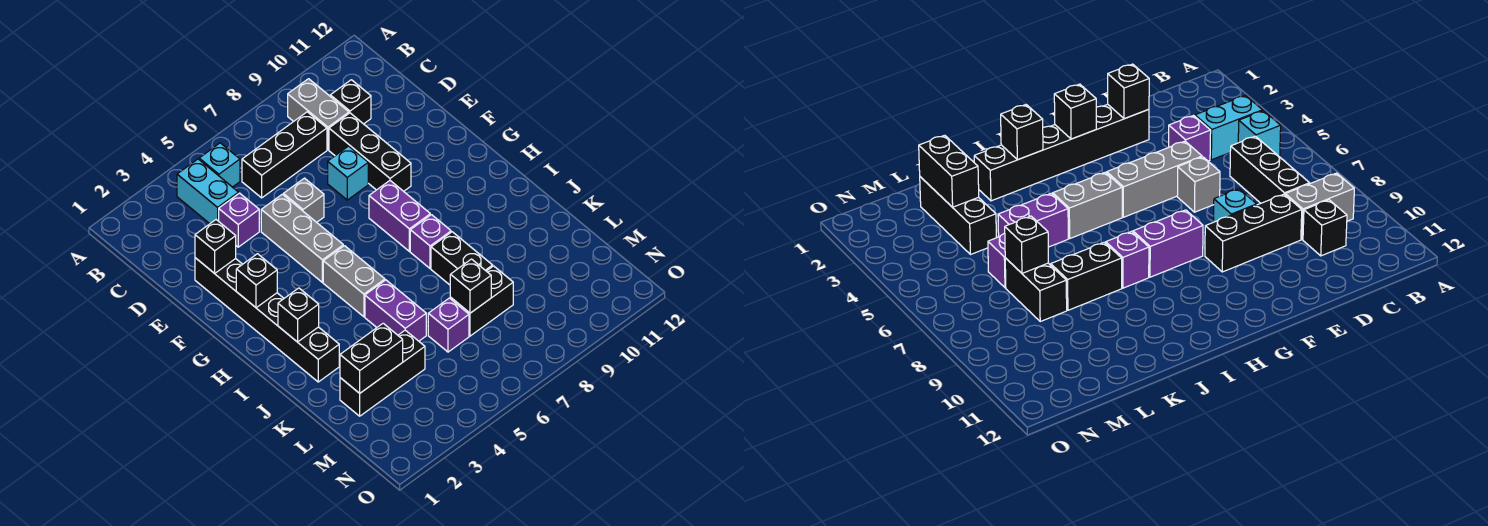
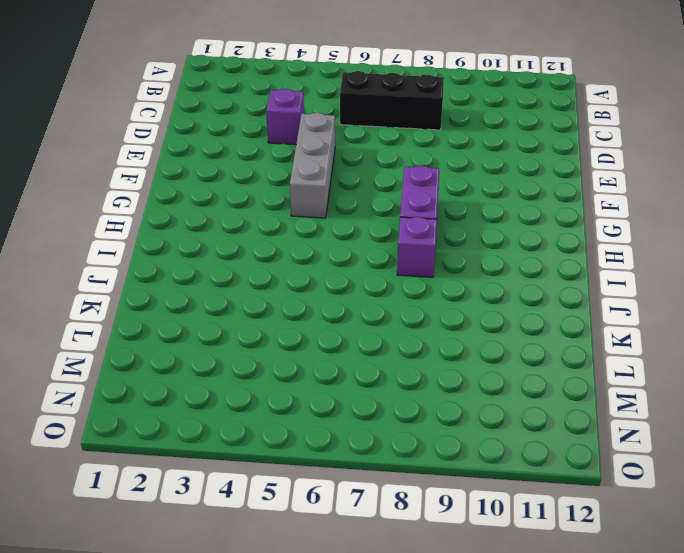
none -> cyan 1x2 brick [177,159,239,224]
none -> cyan 1x1 brick [199,143,240,187]
none -> grey 1x2 brick [288,79,349,150]

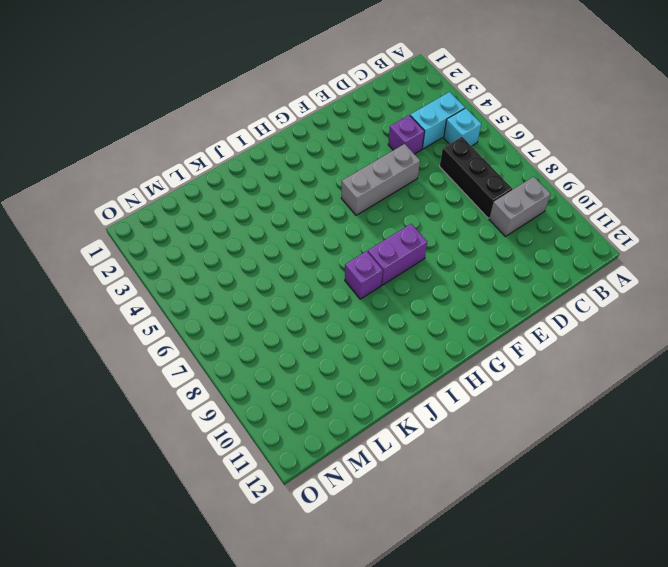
none -> black 1x1 brick [330,80,371,124]
none -> black 1x3 brick [329,113,411,191]
none -> black 1x6 brick [195,258,339,382]

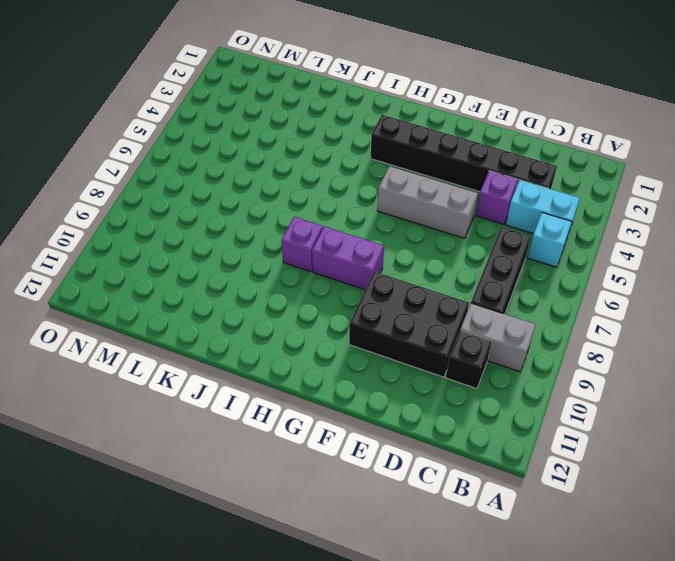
black 1x6 brick [371,115,557,192] -> black 1x6 brick moved to [195,258,339,382]
black 2x3 brick [349,272,469,377] -> black 1x3 brick [329,113,411,191]
none -> grey 1x1 brick [283,178,324,222]
none -> cyan 1x1 brick [328,146,368,200]
none -> grey 1x2 brick [323,246,385,317]

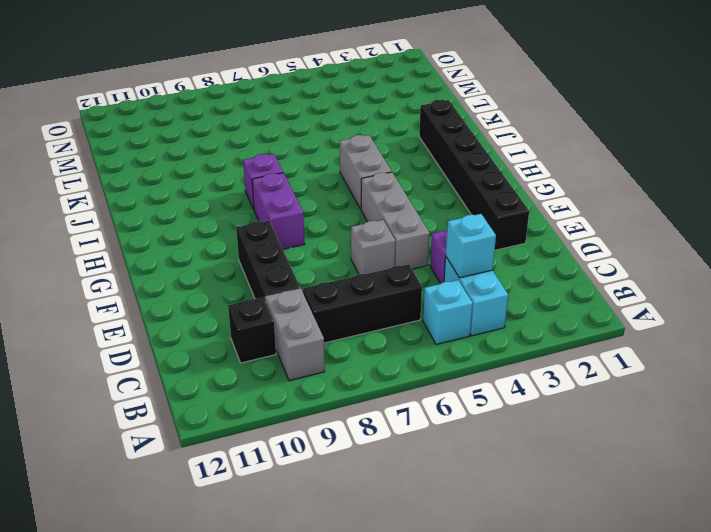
cyan 1x1 brick [446,214,496,278] -> cyan 1x1 brick moved to [328,146,368,200]
none -> purple 1x2 brick [365,280,426,341]
none -> black 1x2 brick [431,232,493,285]
none -> black 1x3 brick [340,330,425,416]

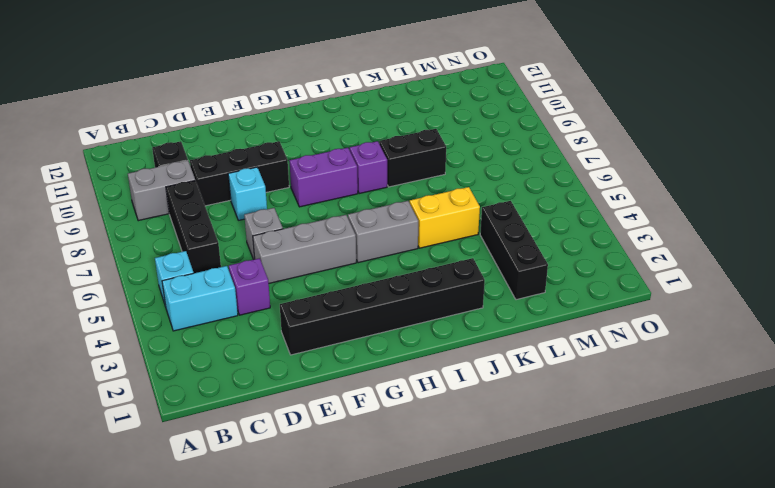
yellow 1x2 brick [410,187,480,248] -> purple 1x2 brick [365,280,426,341]
none -> purple 1x1 brick [428,298,469,352]
none -> black 1x2 brick [450,266,513,336]
none -> black 1x1 brick [195,220,236,273]

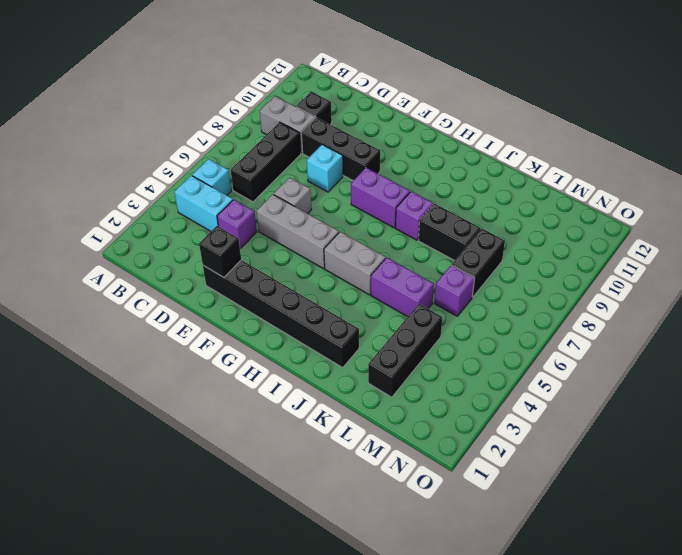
none -> black 1x1 brick [236,254,277,308]
none -> black 1x1 brick [278,288,319,342]
none -> black 1x2 brick [340,323,403,393]

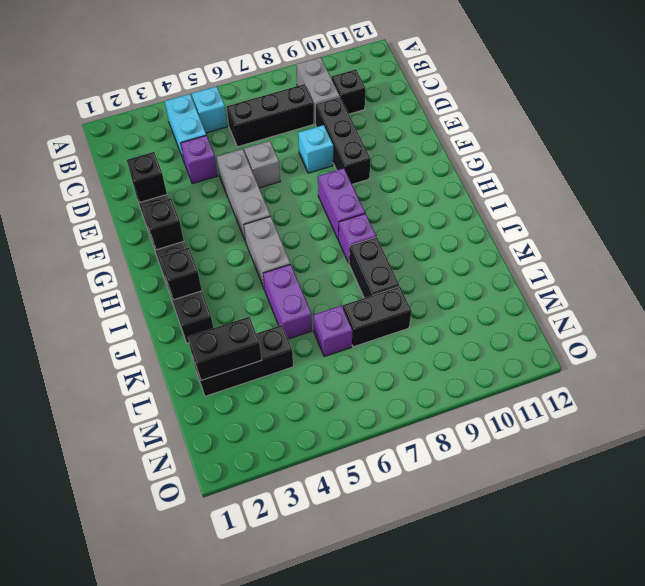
none -> black 1x1 brick [450,259,491,313]

